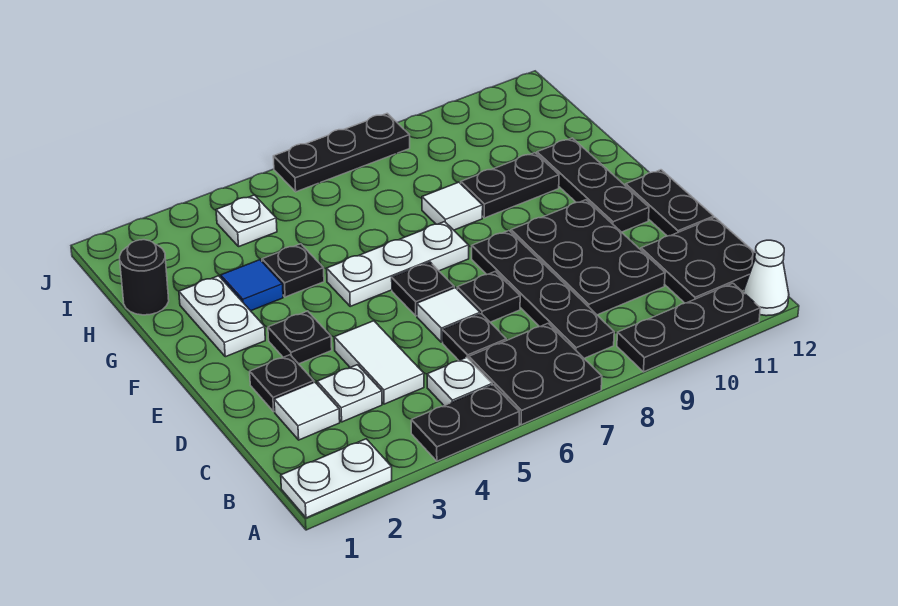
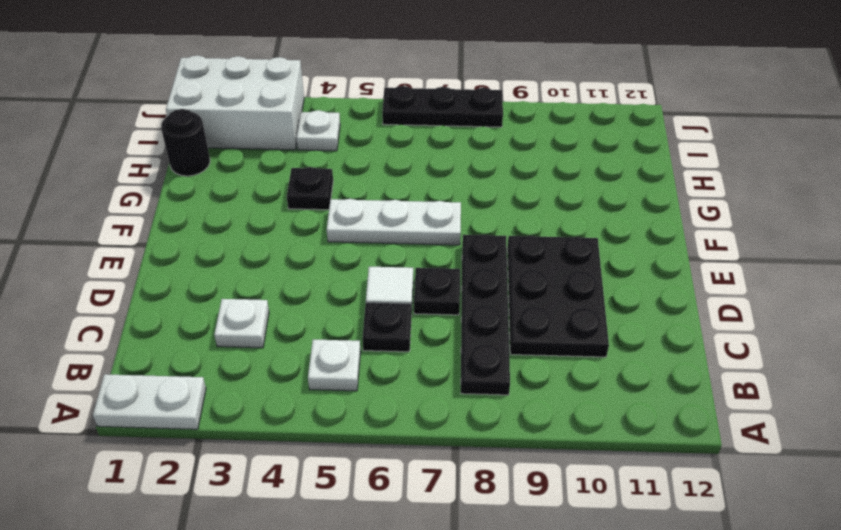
white 2x3 brick [166,56,304,150] -> none
none -> black 1x2 plate [411,385,519,461]
none -> black 2x2 plate [469,323,602,425]
none -> black 1x3 plate [617,283,760,372]

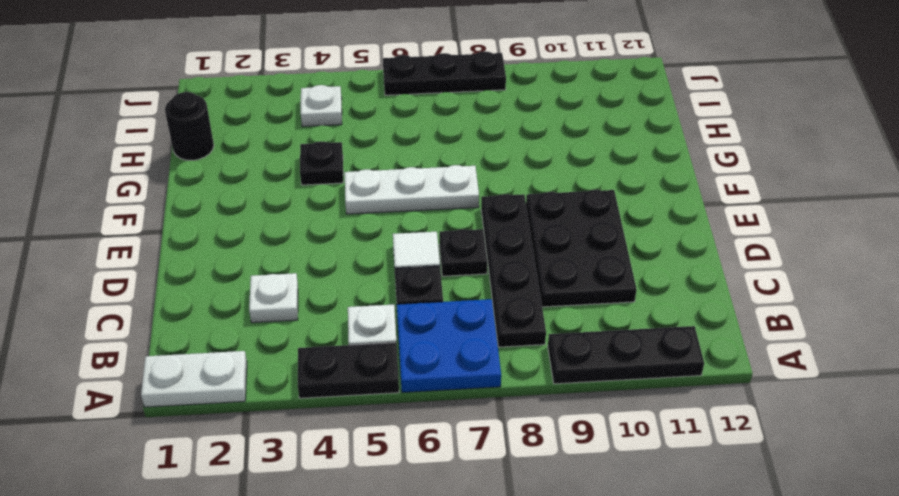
blue 2x2 plate [397,299,501,393] -> black 2x2 plate [469,323,602,425]
none -> white 1x1 cone [743,240,789,316]
none -> black 2x2 plate [641,218,755,303]
none -> white 1x1 tile [274,382,340,440]

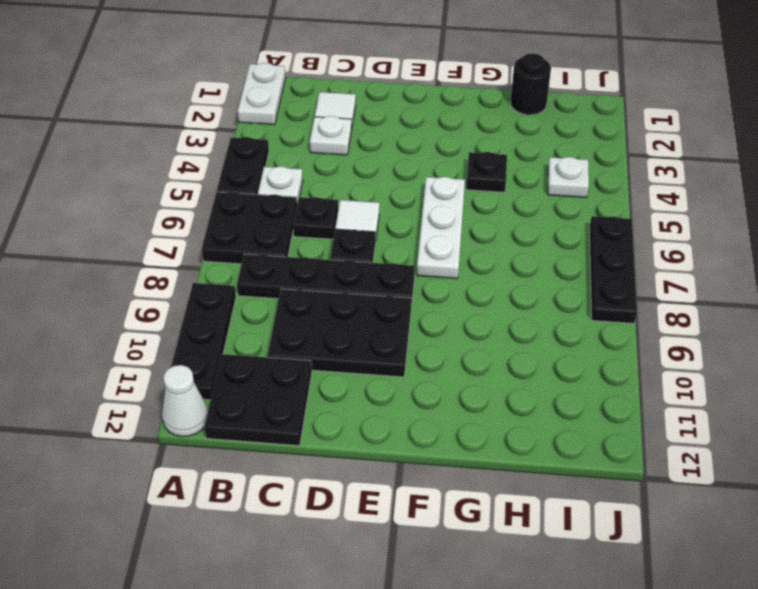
none -> white 1x2 tile [334,321,424,404]
none -> black 1x1 plate [250,355,314,412]
none -> black 1x2 plate [626,170,714,236]

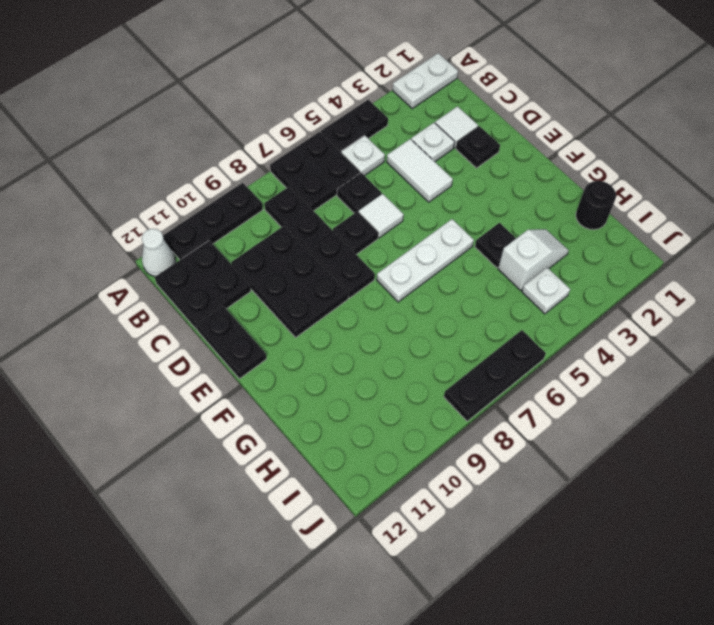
white 1x2 slope [498,229,569,290] -> none
none -> black 1x1 plate [268,311,332,364]
none -> black 1x1 plate [392,262,454,316]
none -> black 1x3 plate [537,138,649,232]

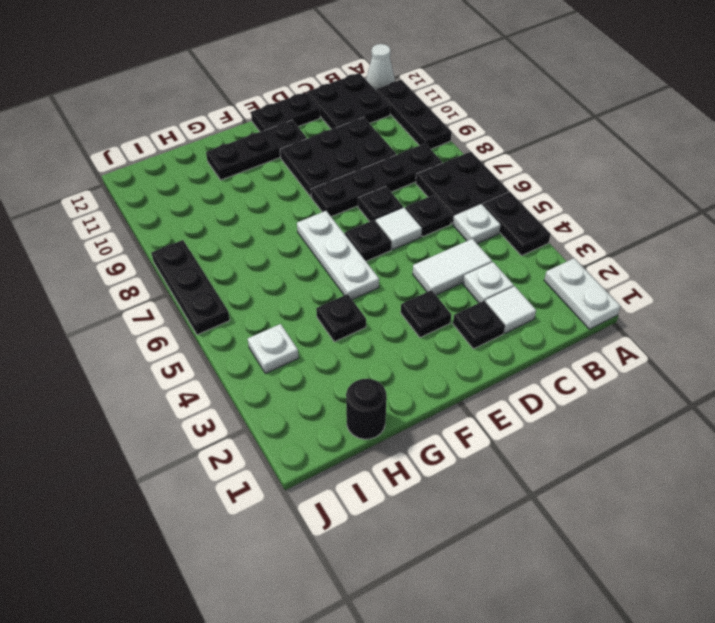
none -> white 1x2 plate [179,276,265,357]
none -> blue 1x1 tile [221,260,283,311]
none -> white 1x1 tile [422,182,483,230]

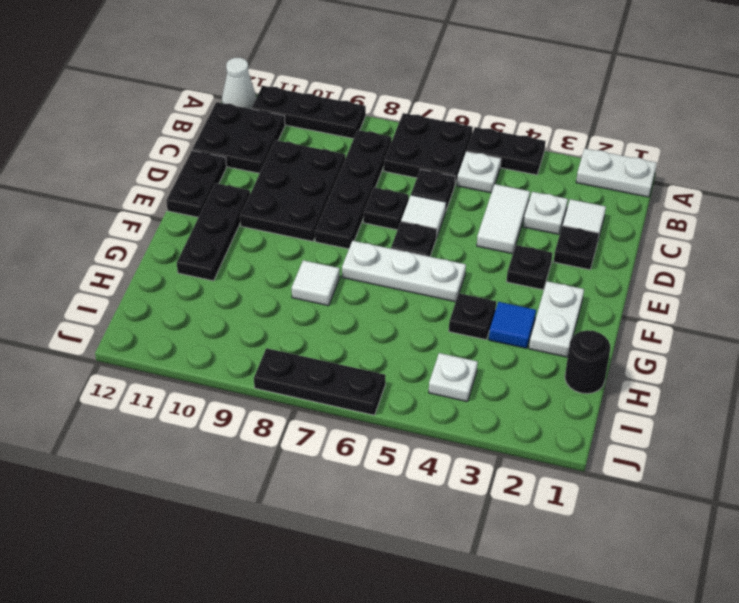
none -> black 1x2 plate [461,153,559,218]

